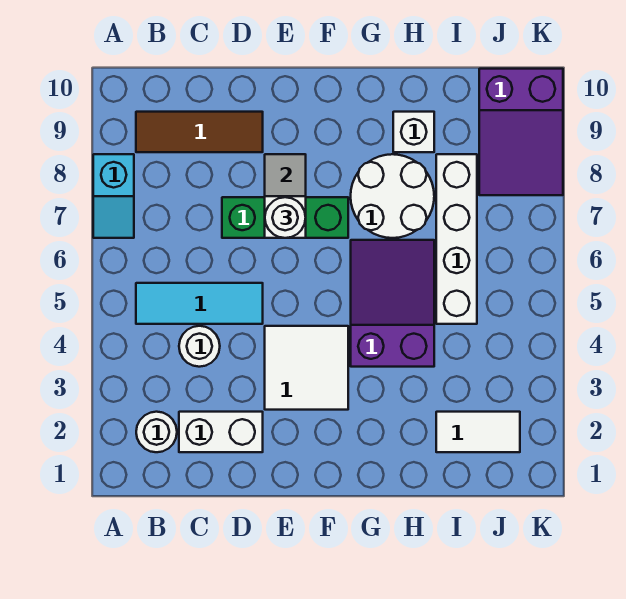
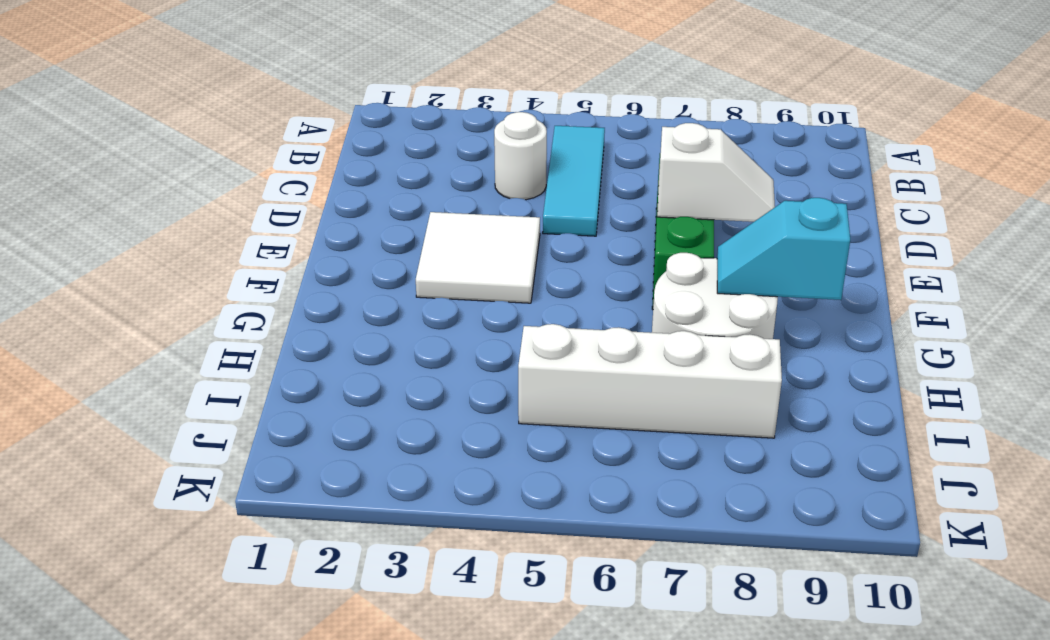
cyan 1x2 slope [717,198,850,300] -> cyan 1x2 slope moved to [93,154,134,238]
none -> white 1x1 round brick [136,412,177,452]
none -> brown 1x3 tile [136,112,263,152]
none -> white 1x2 brick [179,412,263,452]

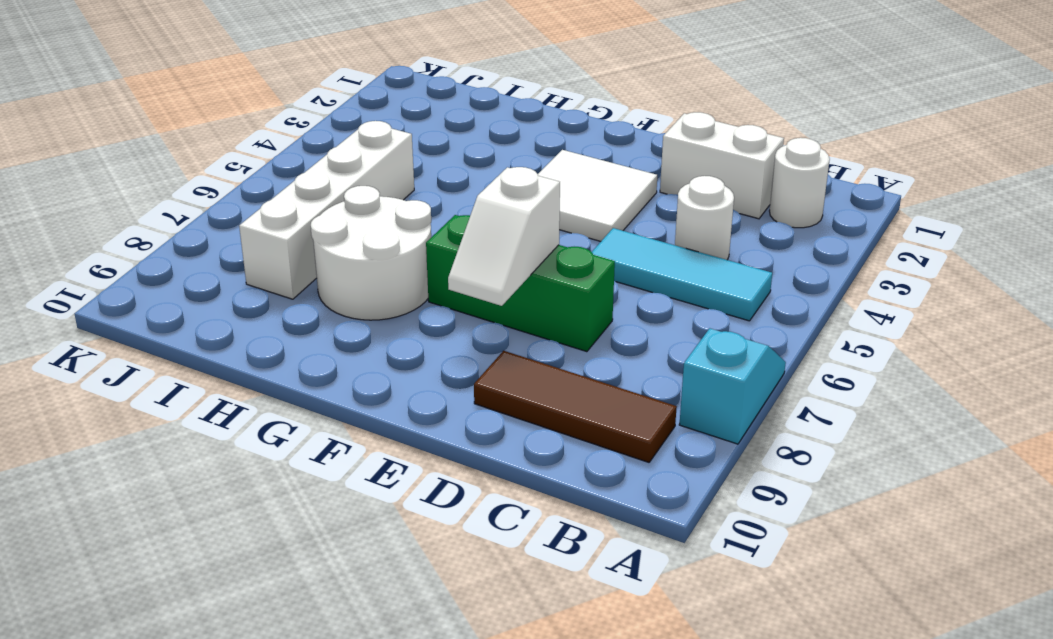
none -> purple 2x3 slope [351,240,434,367]
none -> white 1x1 brick [393,112,434,152]
none -> white 1x2 tile [436,412,520,452]

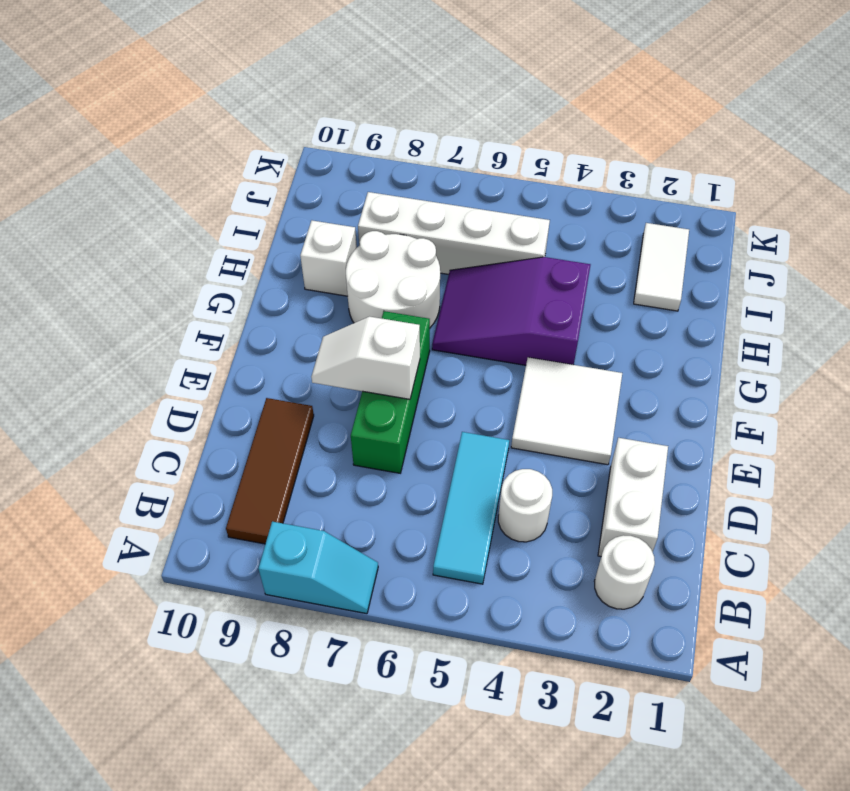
none -> purple 2x3 slope [479,69,563,195]
none -> white 1x1 round brick [265,197,306,238]

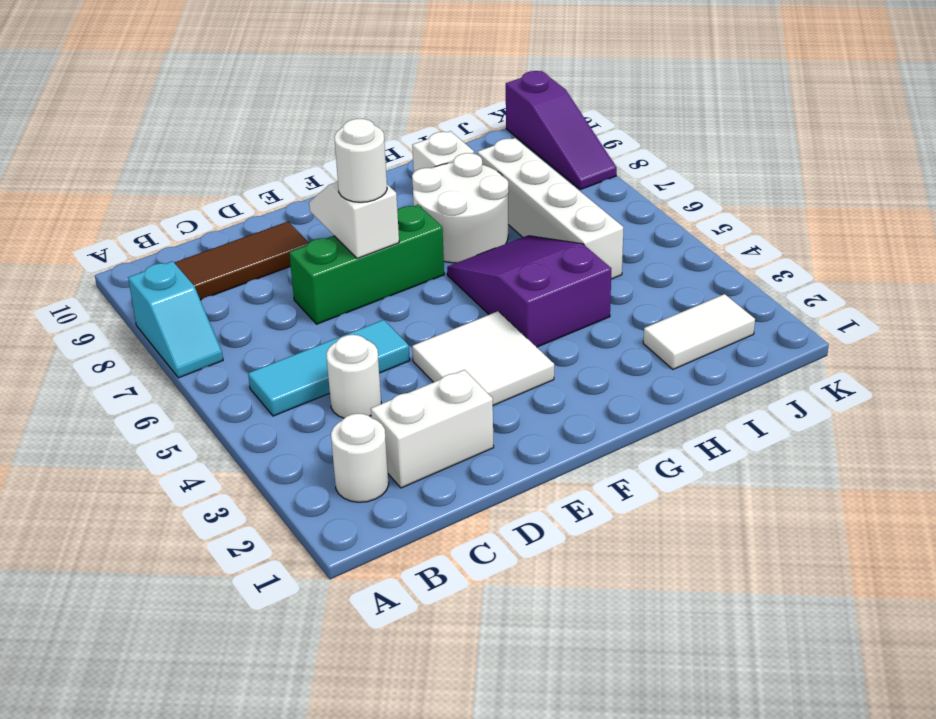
purple 1x3 slope [506,71,617,190] -> purple 2x3 slope [479,69,563,195]

